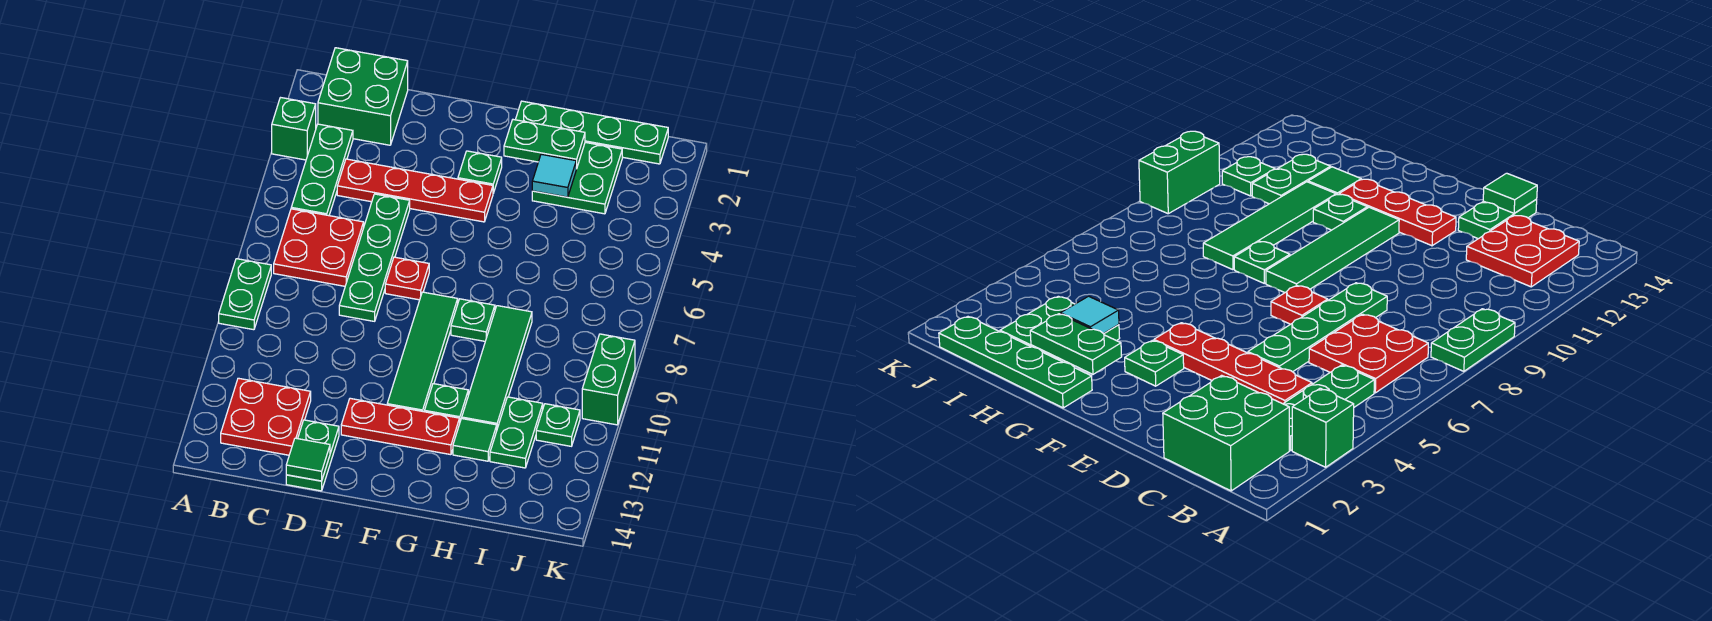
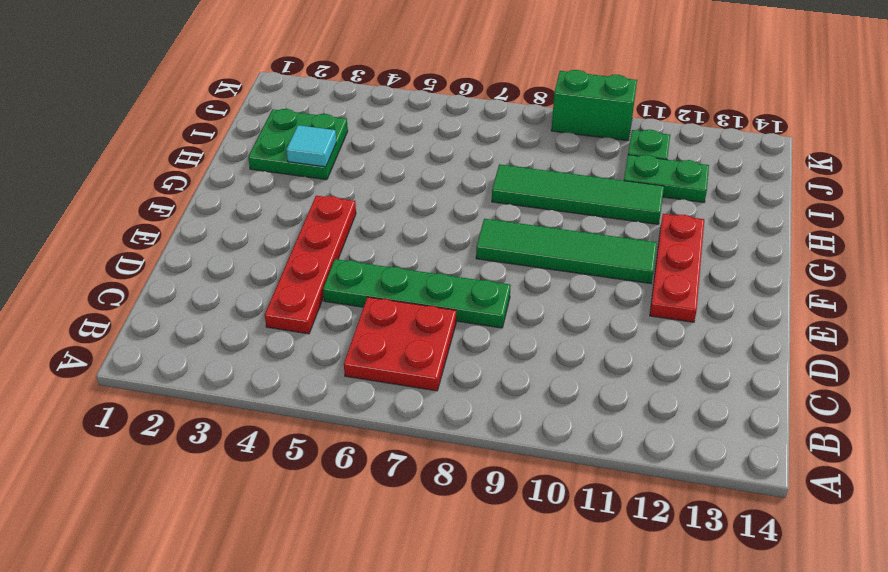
none -> green 1x1 brick [272,98,316,160]
none -> green 1x2 plate [219,259,271,330]
none -> green 2x2 brick [318,48,408,145]

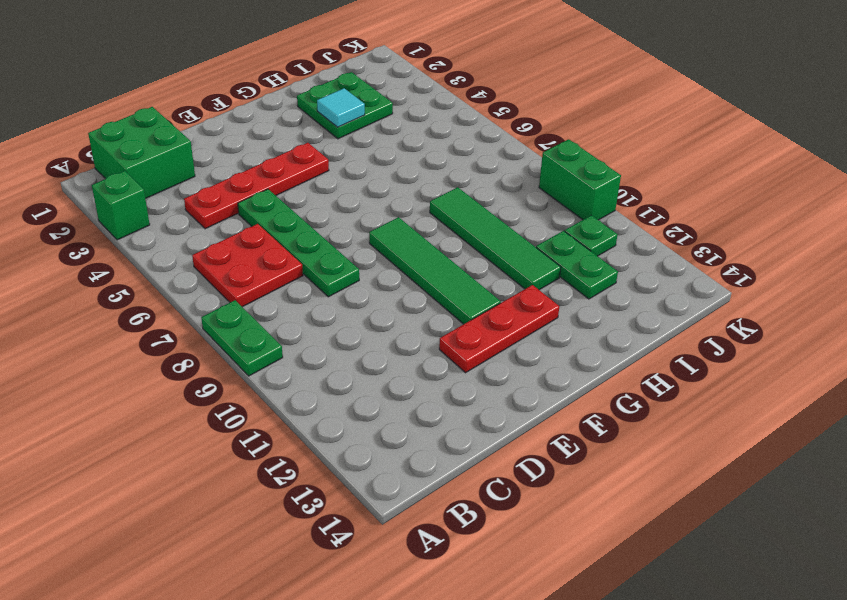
none -> green 1x3 plate [291,124,353,216]
none -> red 2x2 plate [221,378,311,455]
none -> green 1x2 plate [286,420,339,491]

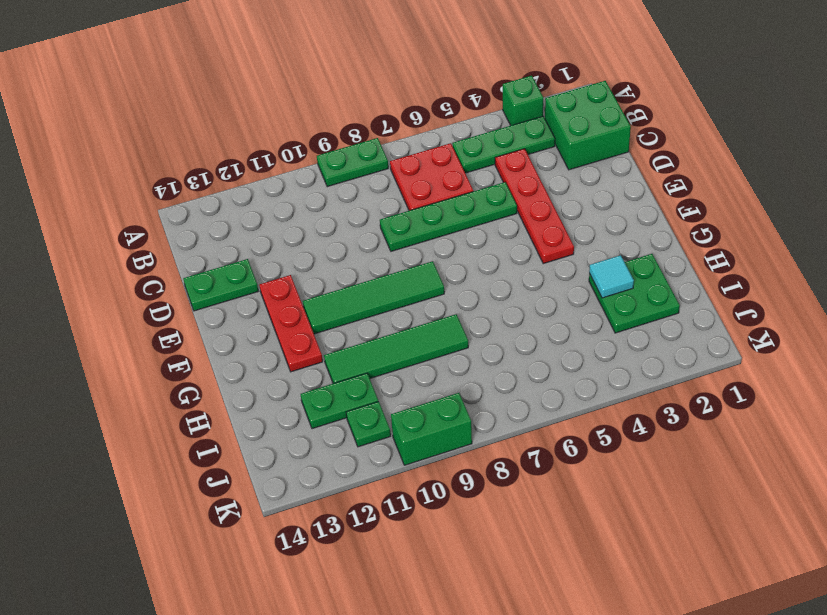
none -> red 2x2 plate [221,378,311,455]
none -> red 1x1 plate [385,257,429,300]
none -> green 1x1 plate [458,151,502,193]

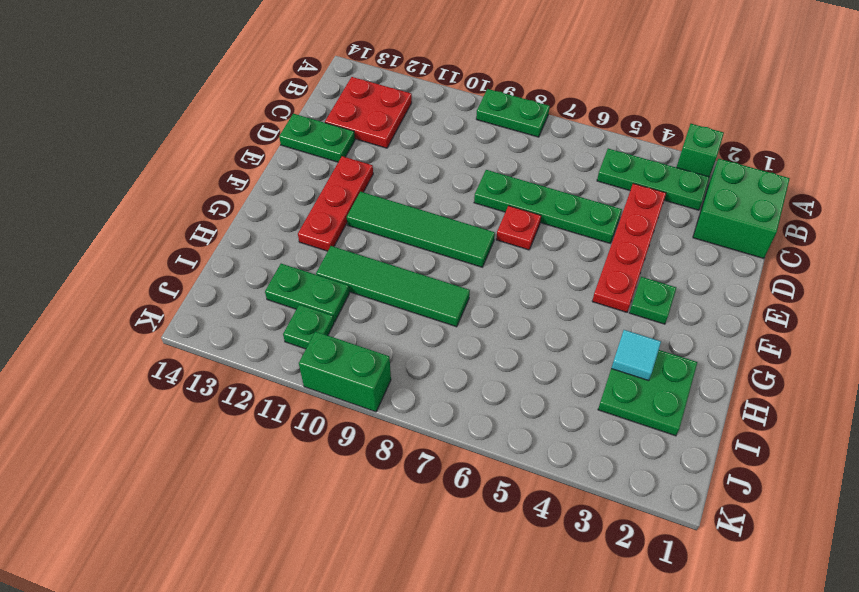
none -> red 2x2 plate [274,209,364,286]
none -> green 1x4 plate [516,101,668,164]
none -> green 1x1 plate [451,299,495,341]

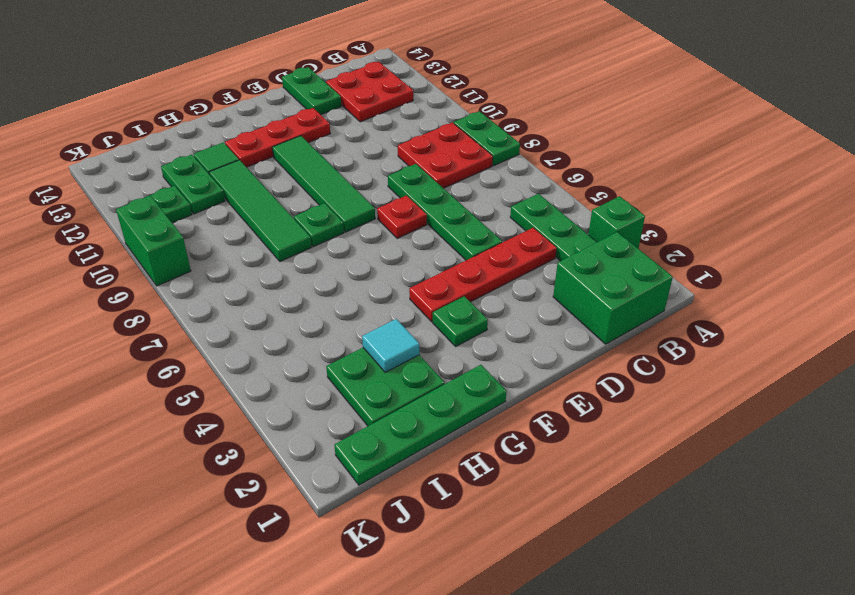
red 2x2 plate [398,123,493,188] -> red 2x2 plate moved to [274,209,364,286]
none -> green 1x1 plate [424,384,468,421]
none -> green 1x1 tile [286,438,330,481]
none -> green 1x2 plate [504,120,585,169]

